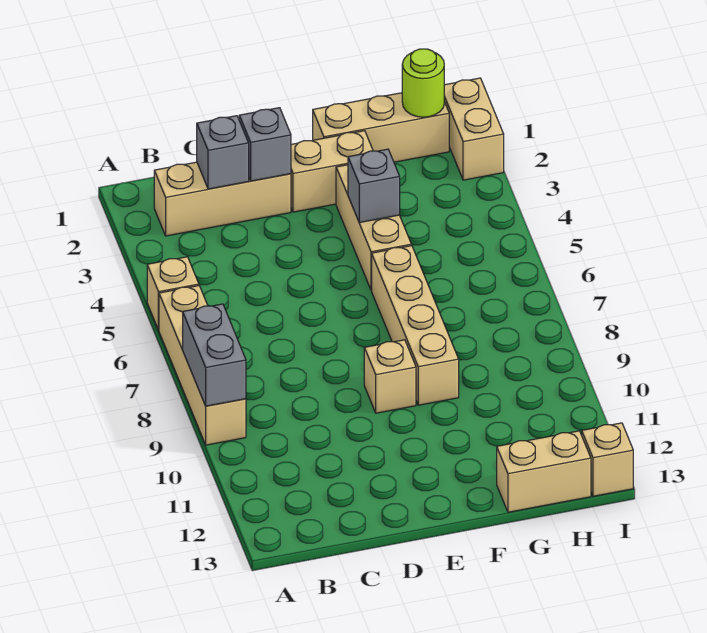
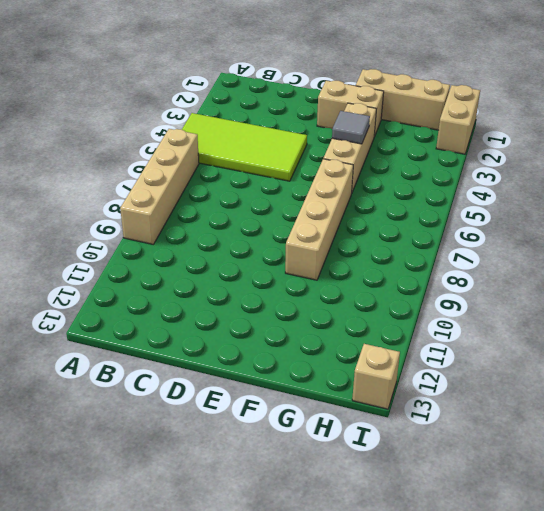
lime 2x4 tile [182,113,307,181] -> tan 1x1 brick [147,257,199,330]
grey 1x1 tile [332,111,370,144] -> grey 1x1 brick [348,149,400,223]
none -> tan 1x3 brick [154,162,291,236]
none -> tan 1x1 brick [364,340,416,413]
none -> tan 1x2 brick [497,431,591,512]

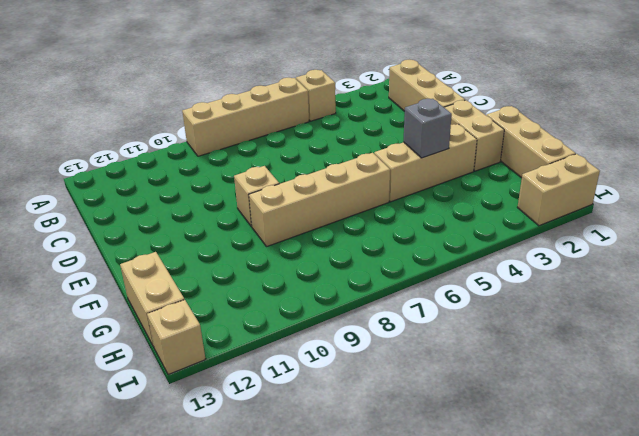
none -> grey 1x2 brick [183,304,246,406]
none -> grey 1x1 brick [197,116,249,189]
none -> grey 1x1 brick [239,108,291,181]

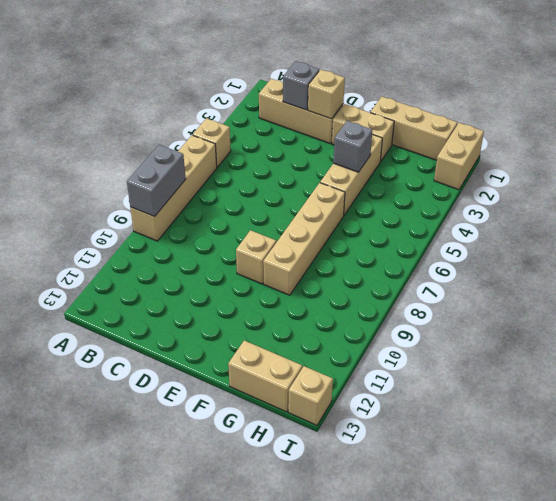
tan 1x1 brick [308,70,345,119] -> grey 1x1 brick [239,108,291,181]
none -> lime 1x1 round brick [402,49,444,117]

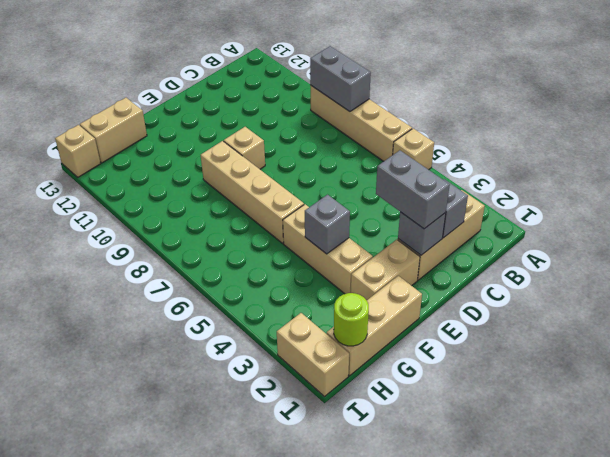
grey 1x2 brick [376,150,450,229] -> none

